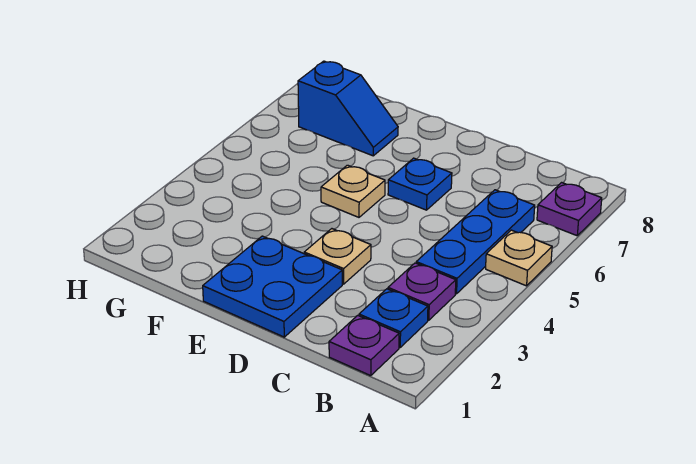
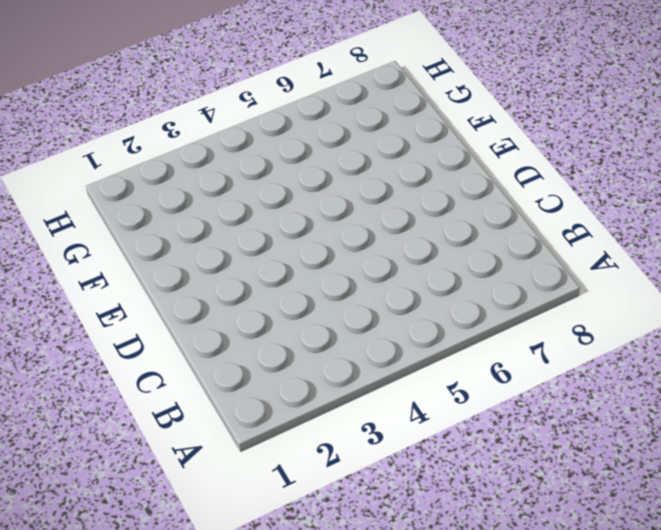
none -> tan 1x1 plate [486,230,552,286]
none -> purple 1x1 plate [537,183,602,236]

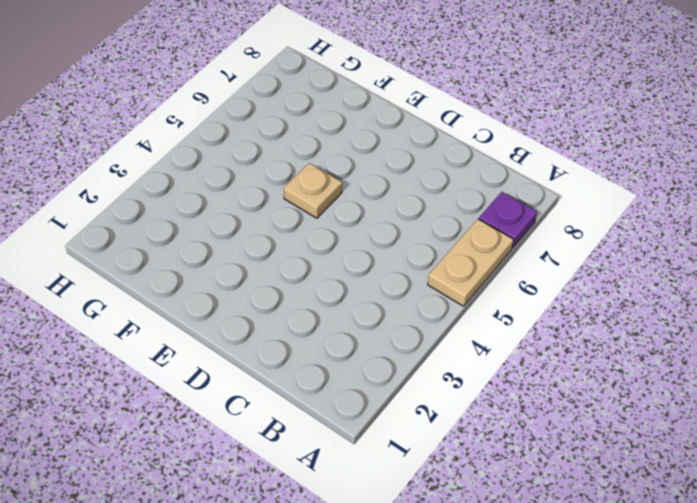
tan 1x2 plate [428,219,514,306] -> tan 1x1 plate [486,230,552,286]
none -> purple 1x1 plate [329,315,399,376]
none -> blue 1x1 plate [359,289,428,347]

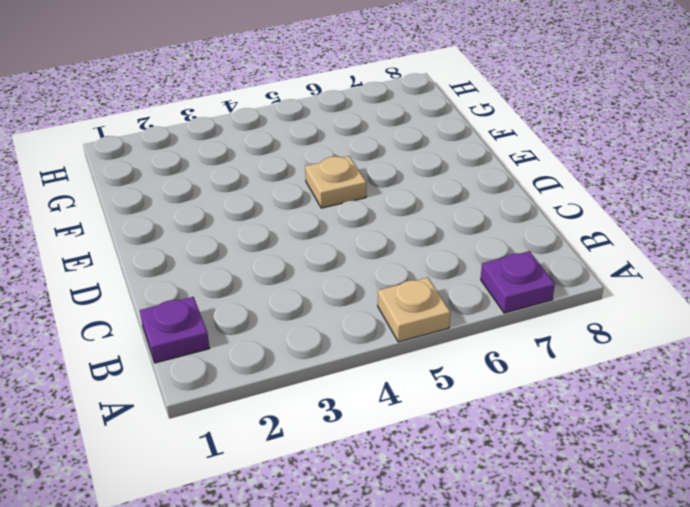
none -> blue 1x1 plate [359,289,428,347]
none -> purple 1x1 plate [388,263,456,320]

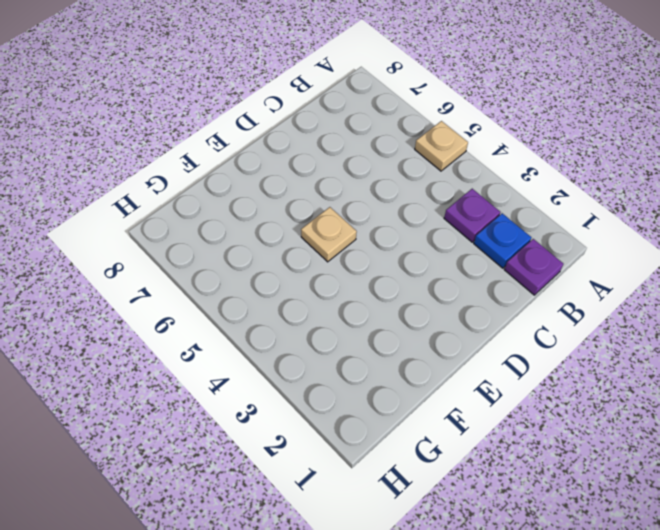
none -> purple 1x1 plate [537,183,602,236]
none -> blue 1x3 plate [416,190,535,294]

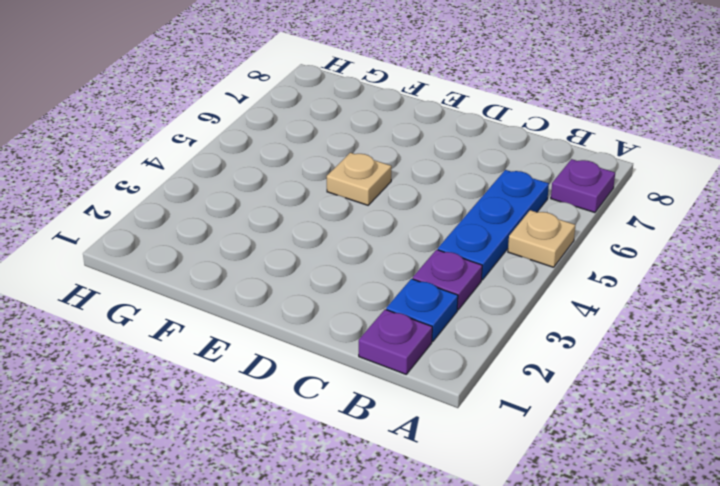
none -> blue 2x2 plate [203,236,342,337]
none -> tan 1x1 plate [304,229,371,284]

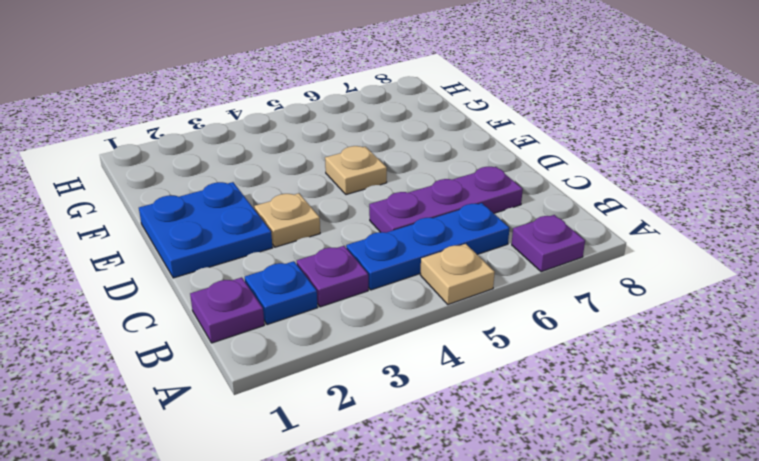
purple 1x3 plate [369,167,523,233] -> none
none -> blue 1x1 plate [388,158,452,210]
none -> blue 1x2 slope [298,61,398,156]

